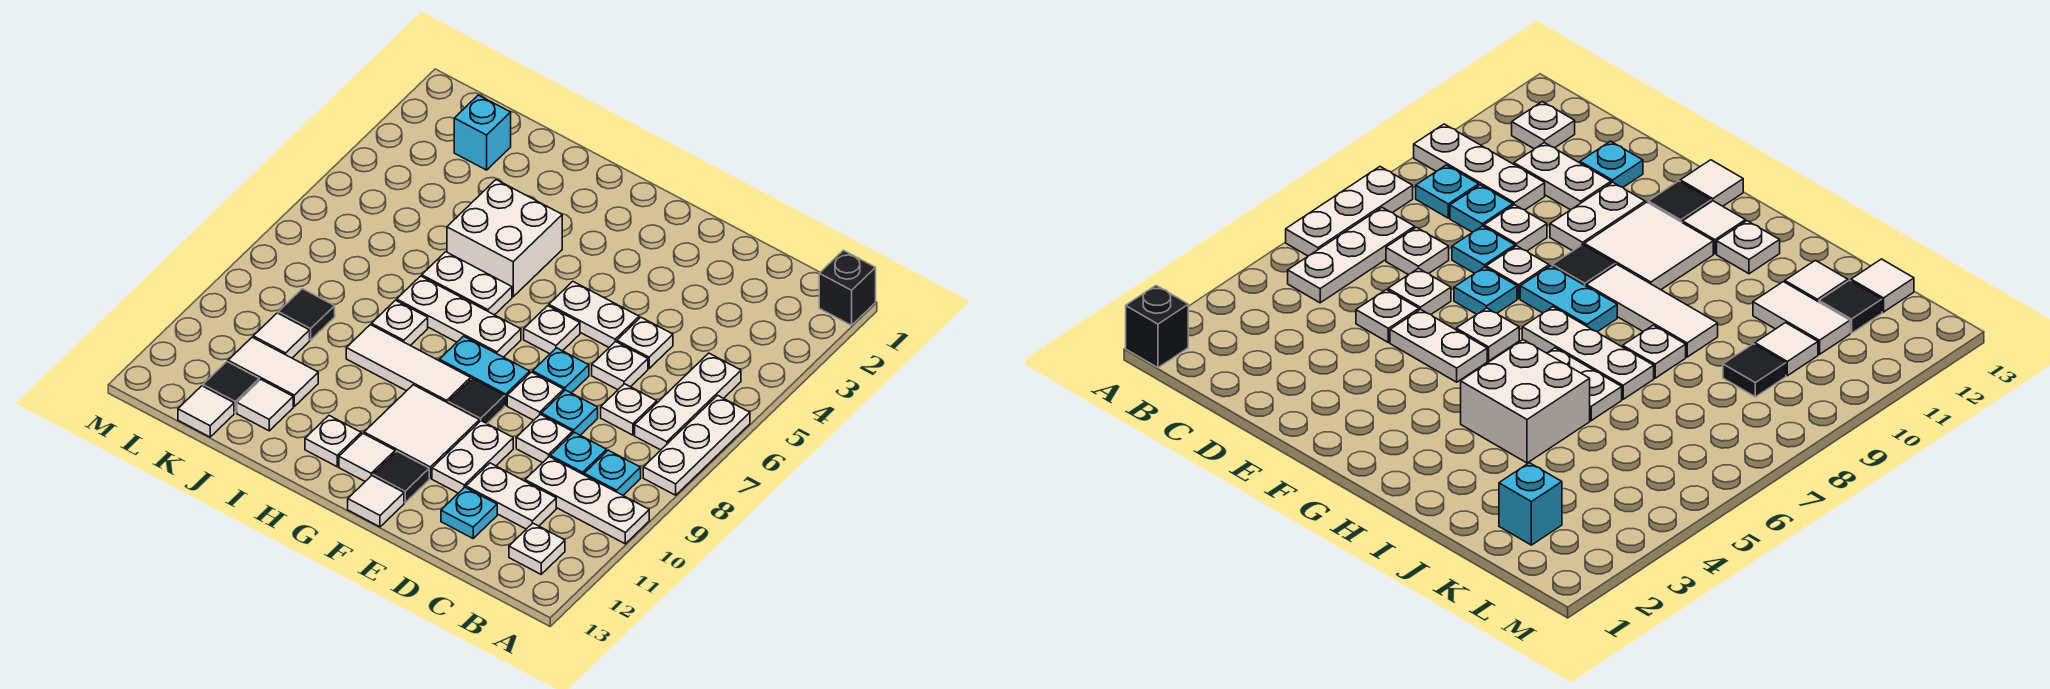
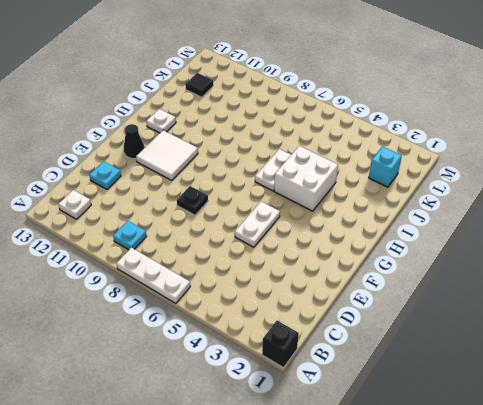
black 1x1 plate [177,186,208,215] -> white 1x1 plate [507,372,564,420]
black 1x1 cone [123,124,145,159] -> black 1x1 tile [373,452,429,502]
none -> white 1x3 plate [525,457,649,544]
none -> white 1x3 plate [635,353,741,450]
none -> white 1x1 plate [601,384,657,435]
none -> cyan 1x1 plate [550,432,607,475]

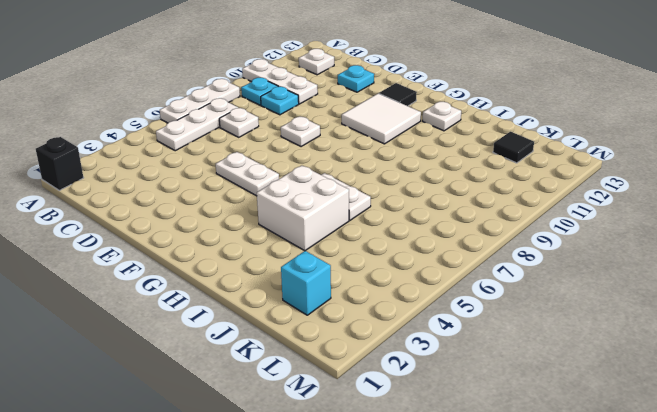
none -> white 1x2 plate [466,463,556,529]
none -> white 1x1 plate [617,317,673,368]
none -> white 1x1 plate [592,342,648,390]
none -> cyan 1x1 plate [541,390,598,435]

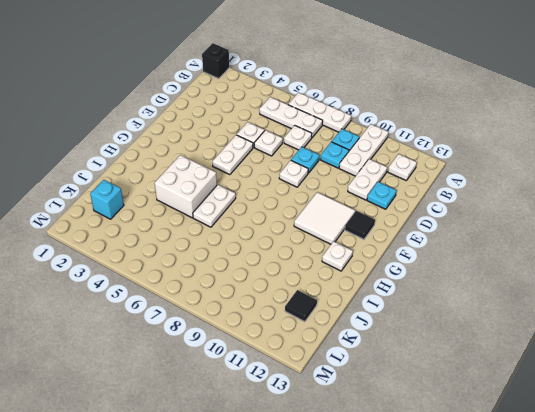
none -> white 1x1 plate [516,414,573,463]
none -> cyan 1x1 plate [533,348,589,393]
none -> white 1x2 plate [432,421,513,493]
none -> white 1x1 plate [524,306,580,354]

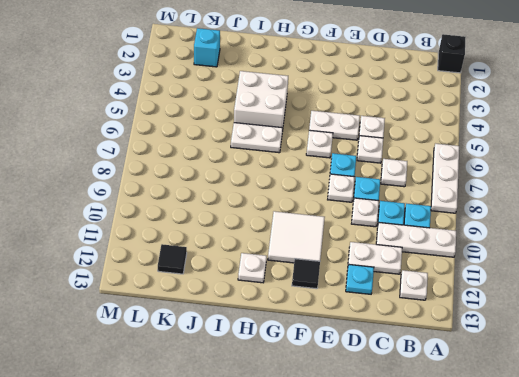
none -> white 1x3 plate [635,353,741,450]
none -> white 1x2 plate [432,421,513,493]
none -> cyan 1x2 plate [439,336,530,405]
none -> black 1x1 tile [448,378,505,423]

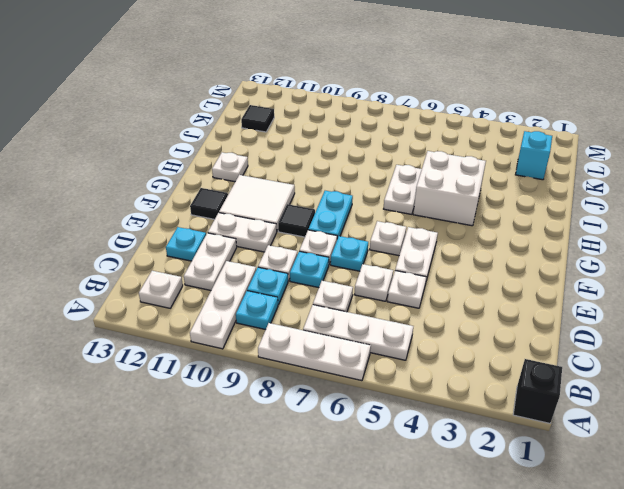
none -> white 1x1 tile [348,476,404,527]
none -> white 1x3 plate [397,276,521,357]
none -> white 1x3 tile [346,325,471,403]
none -> white 1x1 tile [339,434,395,481]

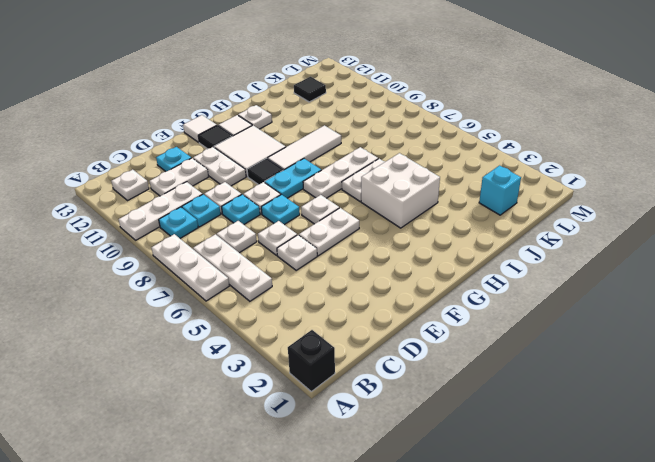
none -> white 1x1 plate [371,300,428,345]
none -> white 1x2 tile [228,337,318,406]
none -> white 1x1 tile [237,380,293,431]
none -> black 1x1 tile [278,289,335,340]

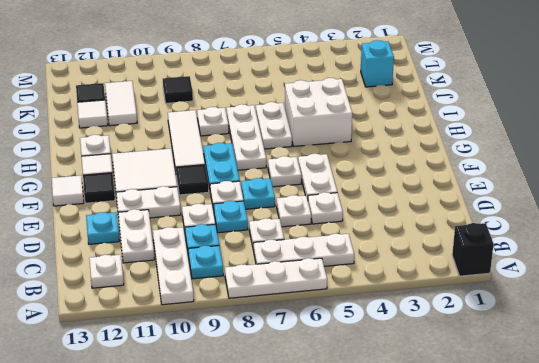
none -> white 1x1 tile [253,313,310,358]
none -> white 1x1 tile [178,386,234,437]

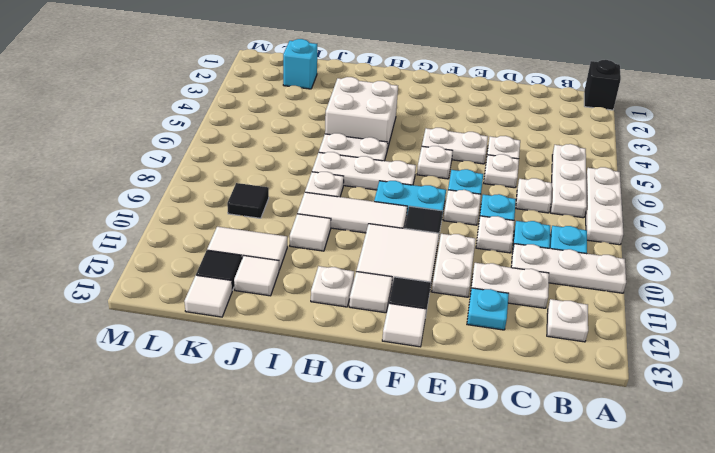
white 1x1 tile [290,214,331,251] -> white 1x1 tile moved to [253,313,310,358]

